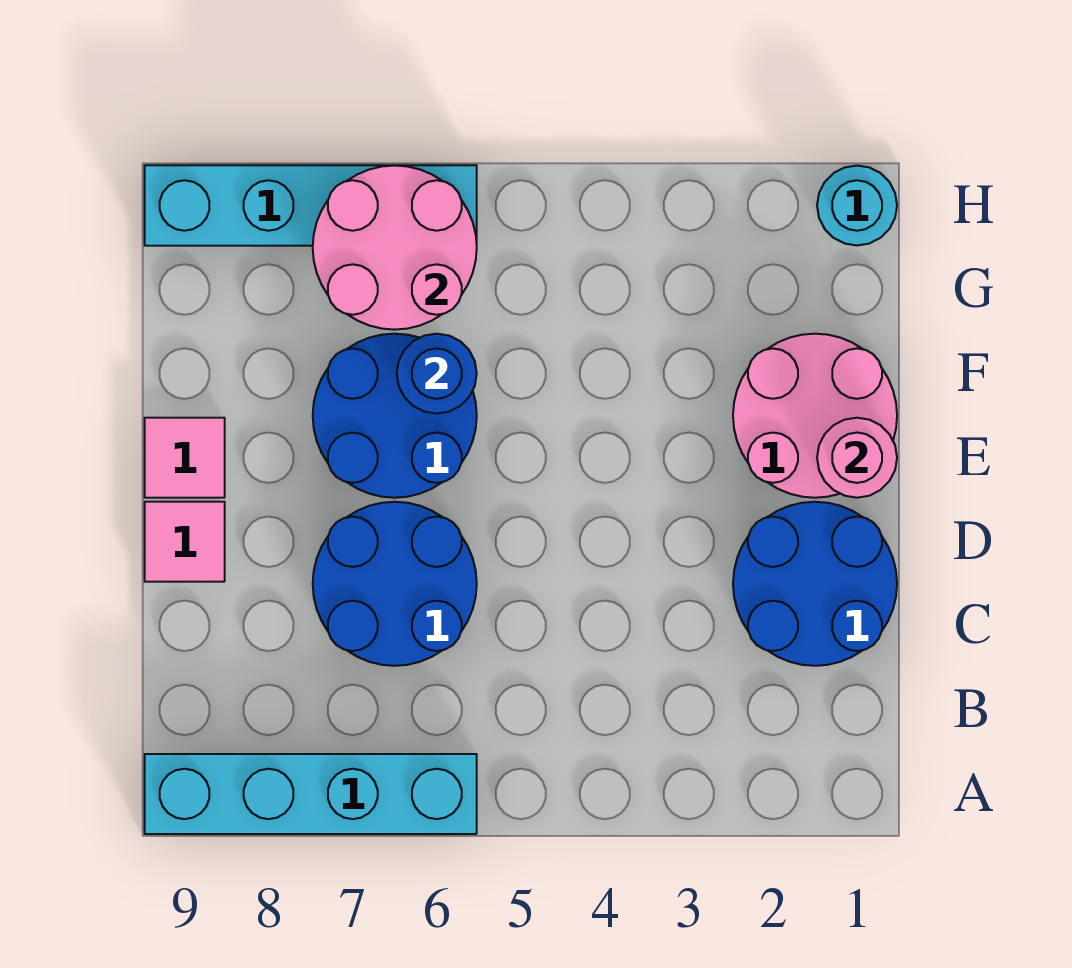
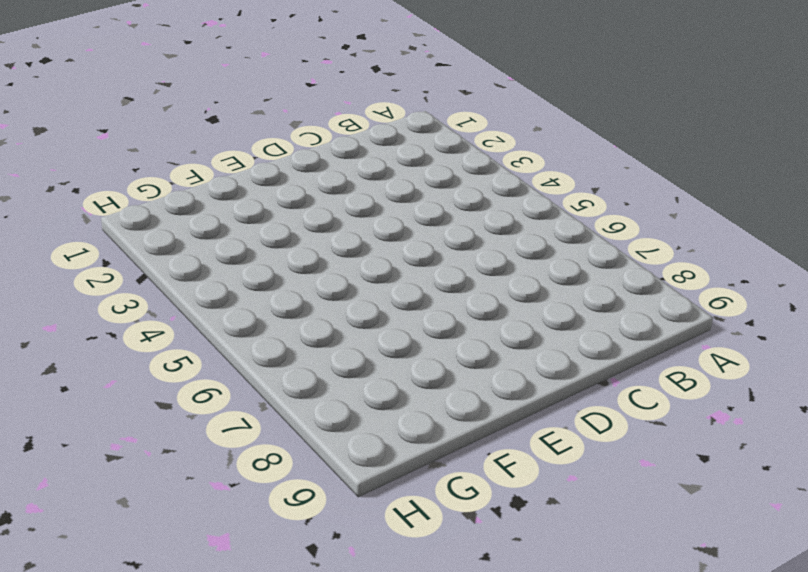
none -> cyan 1x4 brick [145,754,477,834]
none -> blue 2x2 round brick [733,502,897,666]
none -> blue 2x2 round brick [313,502,477,666]

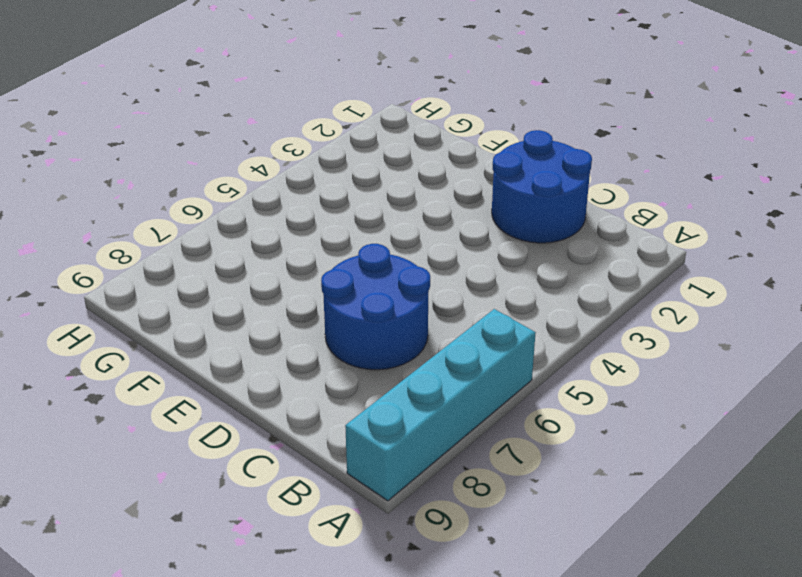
none -> pink 1x1 tile [145,502,225,582]
none -> pink 2x2 round brick [733,334,897,498]
none -> blue 2x2 round brick [313,334,477,498]

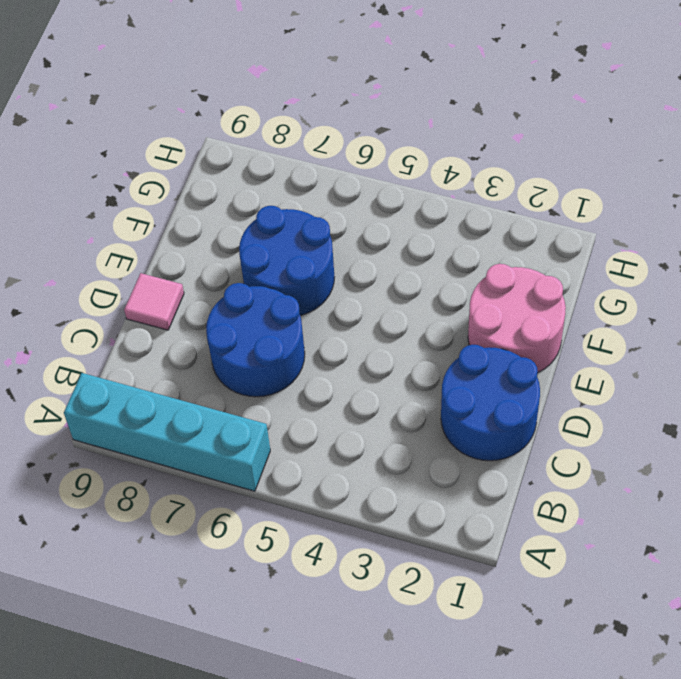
none -> pink 1x1 tile [145,418,225,498]
none -> cyan 1x1 round brick [817,166,897,245]
none -> cyan 1x4 brick [145,165,477,246]

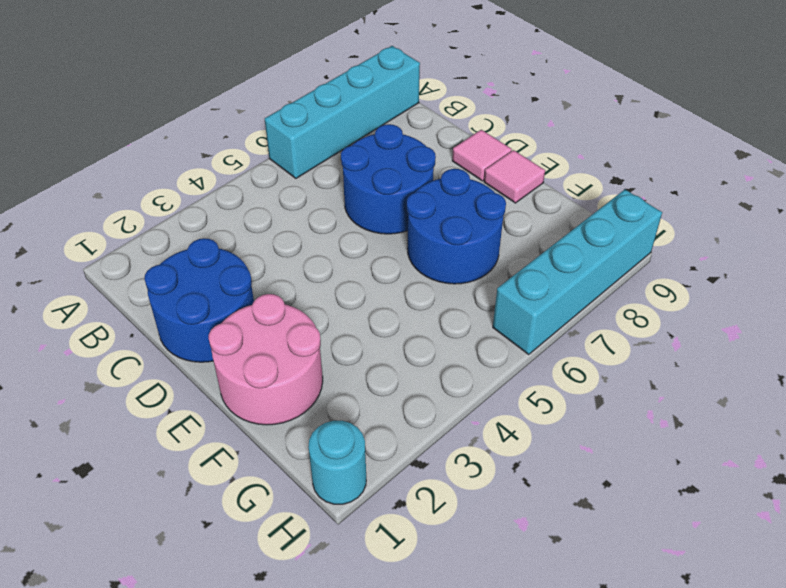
none -> pink 1x1 round brick [817,418,897,498]
none -> blue 1x1 round brick [397,334,477,414]
none -> pink 2x2 round brick [313,166,477,330]

